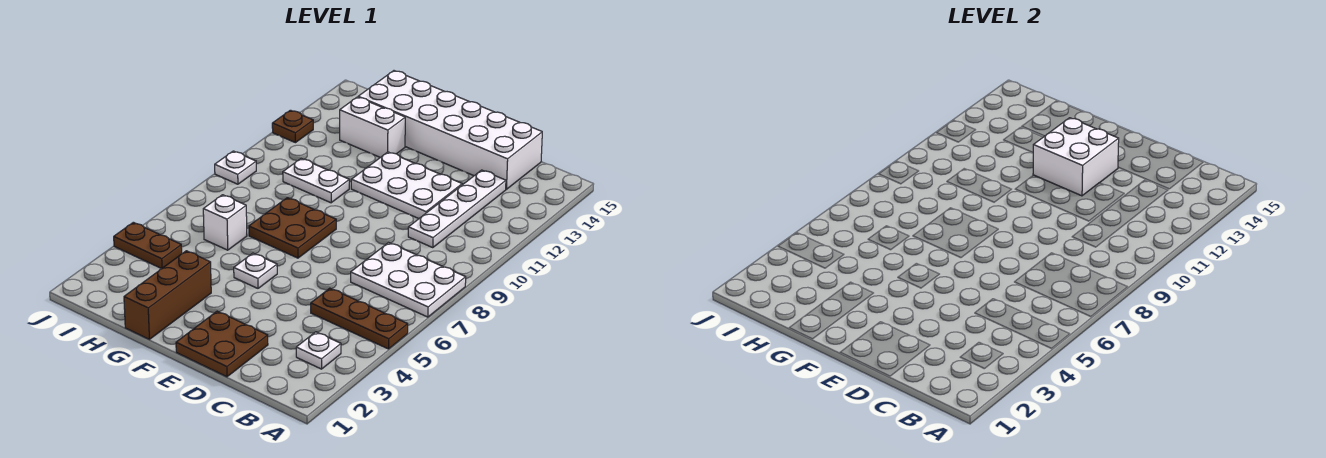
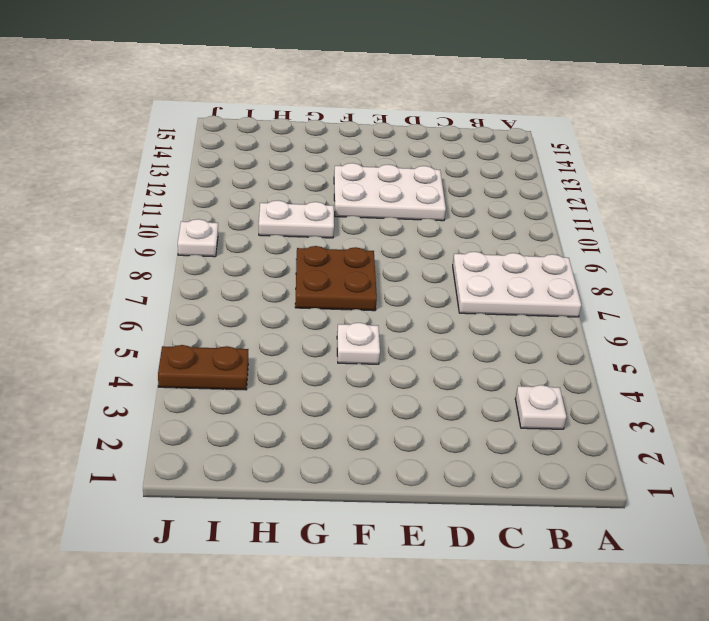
none -> brown 1x3 plate [311,288,408,349]
none -> white 1x4 plate [408,170,506,248]
none -> white 2x6 brick [358,71,542,189]

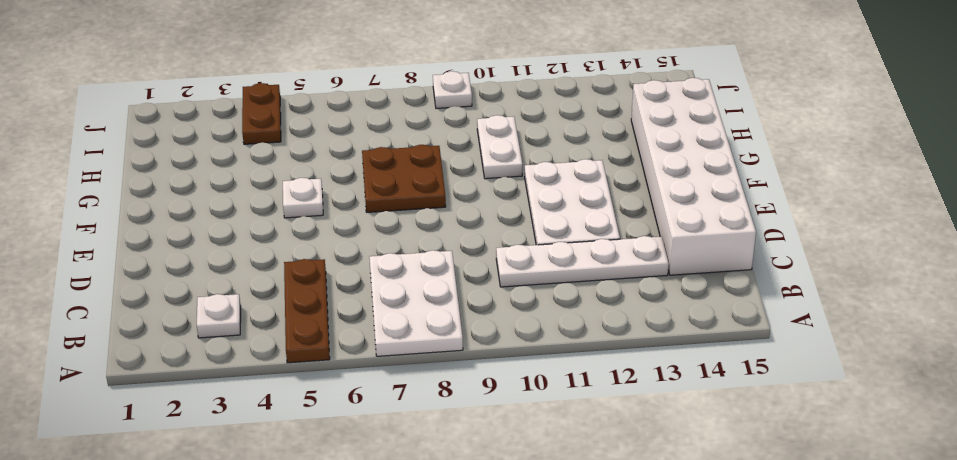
none -> brown 2x2 plate [176,311,268,377]
none -> brown 1x3 brick [124,251,211,339]
none -> white 1x2 brick [340,97,405,157]

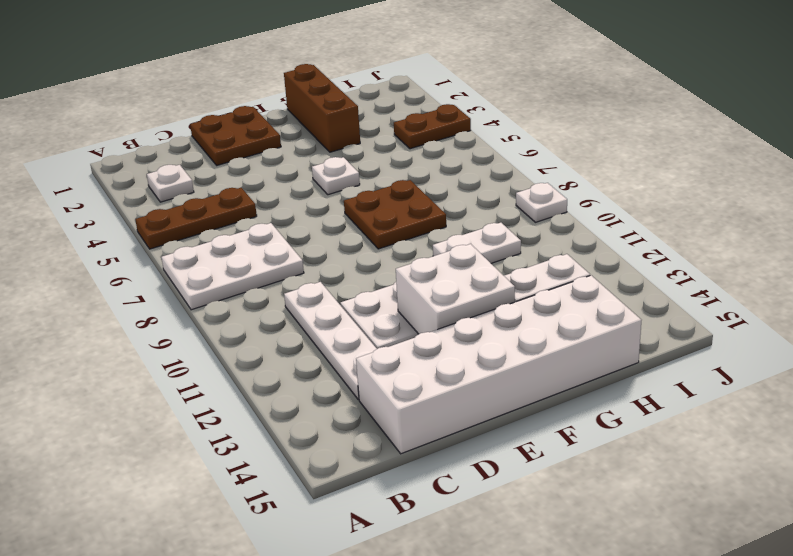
none -> white 1x1 brick [203,195,247,250]
none -> brown 1x1 plate [272,110,313,143]

